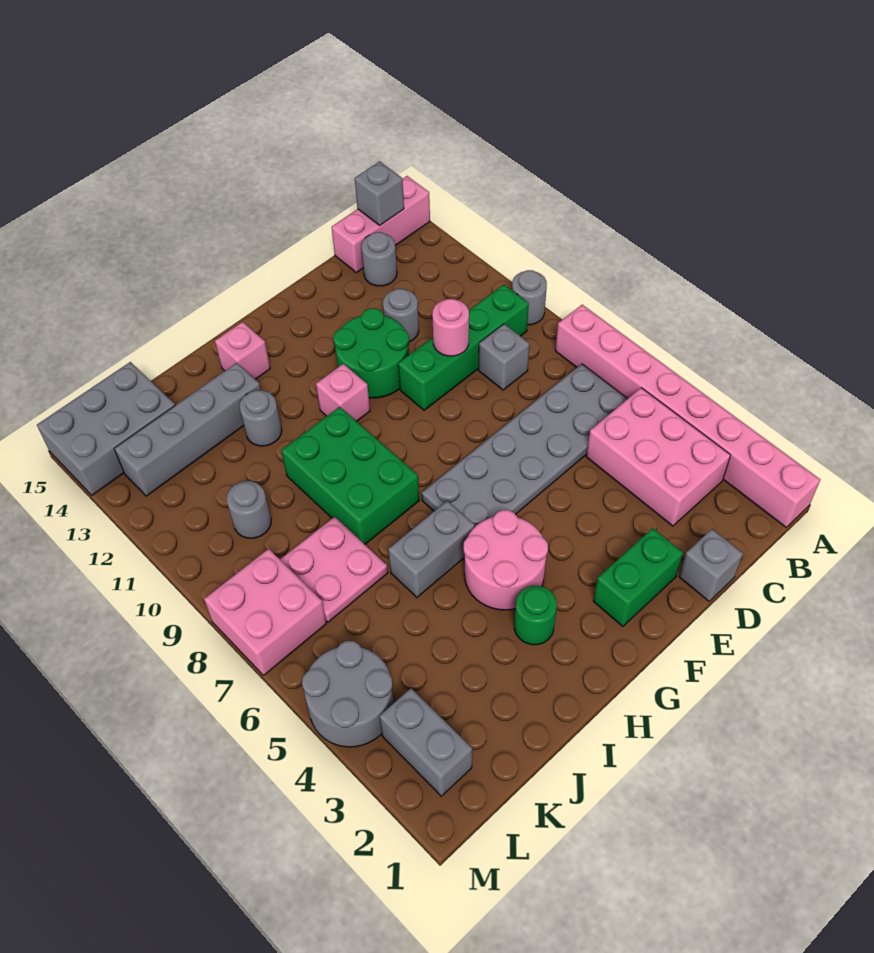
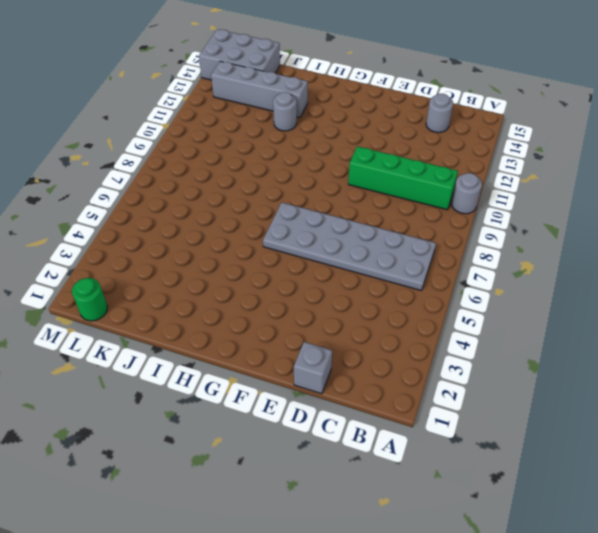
green 1x1 round brick [72,278,108,321] -> green 1x1 round brick moved to [514,586,557,645]
none -> pink 1x8 brick [555,305,821,527]
none -> pink 1x3 brick [331,176,430,273]
none -> pink 2x3 brick [586,388,731,526]

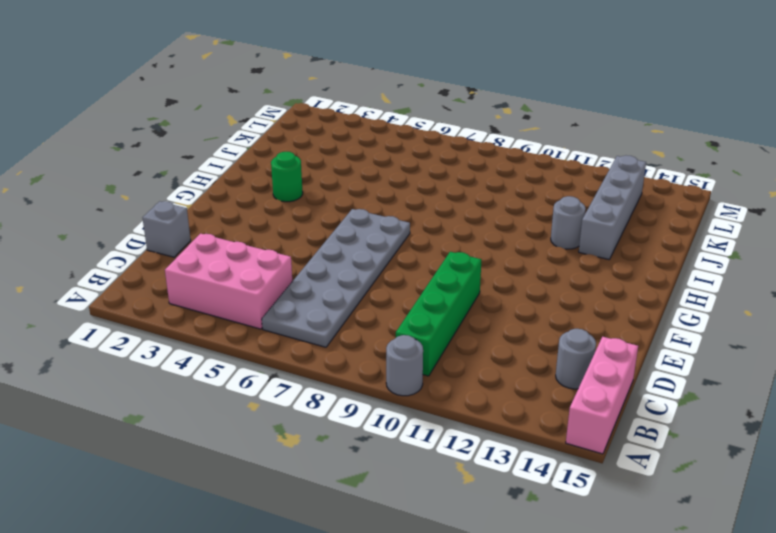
none -> pink 1x8 brick [555,305,821,527]
none -> grey 1x1 brick [478,324,529,390]
none -> grey 1x1 round brick [383,289,419,342]

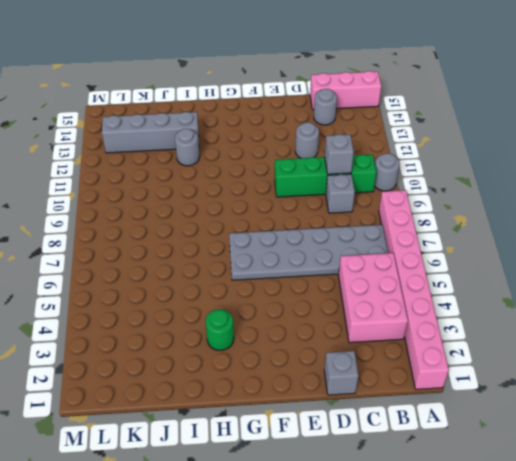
grey 1x1 brick [325,134,354,174] -> grey 1x1 brick moved to [355,161,404,225]
none -> green 1x2 brick [593,528,683,627]
none -> green 2x2 round brick [333,308,409,398]
none -> pink 2x2 round brick [464,510,548,610]

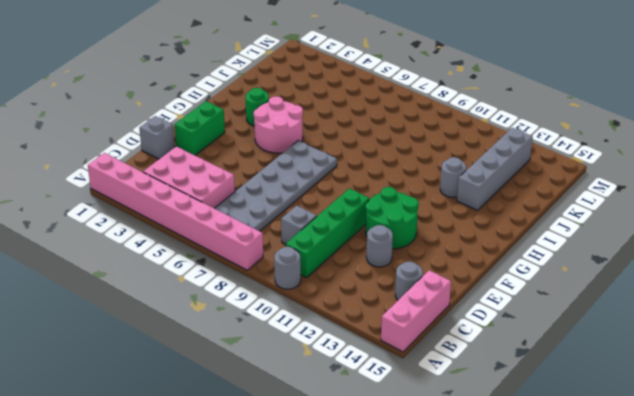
none -> pink 1x1 brick [316,364,370,421]
none -> grey 1x2 brick [388,501,475,597]
none -> green 2x3 brick [281,407,419,544]

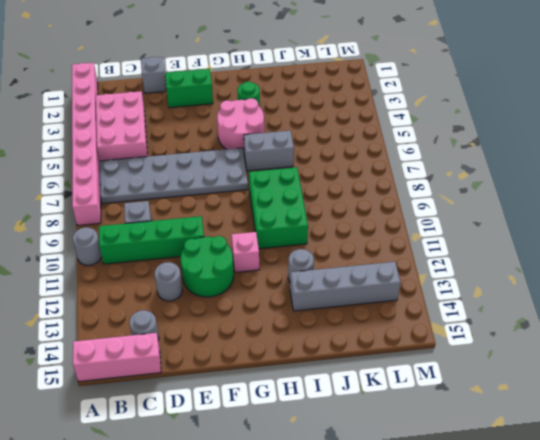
none -> pink 1x1 brick [215,322,270,379]
none -> pink 2x2 plate [280,517,388,622]
none -> grey 1x1 round brick [227,481,271,538]

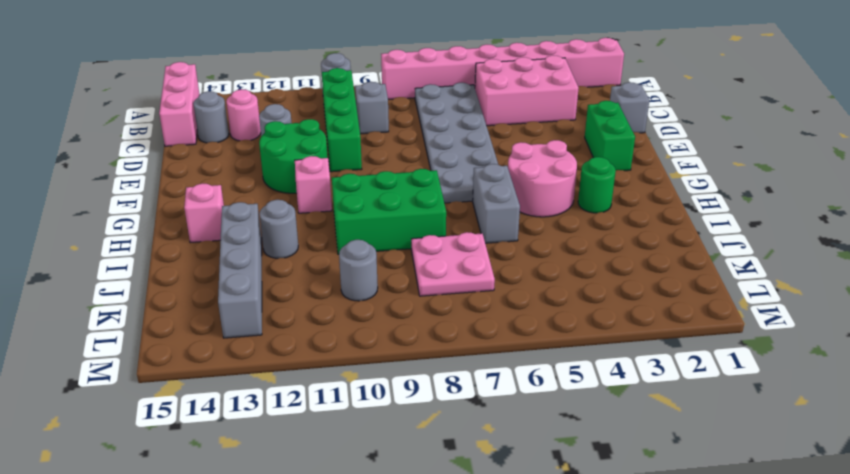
pink 1x1 round brick [226,89,261,141] -> pink 1x1 round brick moved to [432,299,469,356]
none -> grey 2x3 brick [37,362,175,495]
none -> grey 1x2 brick [379,688,472,796]
none -> grey 2x2 round brick [302,641,394,747]

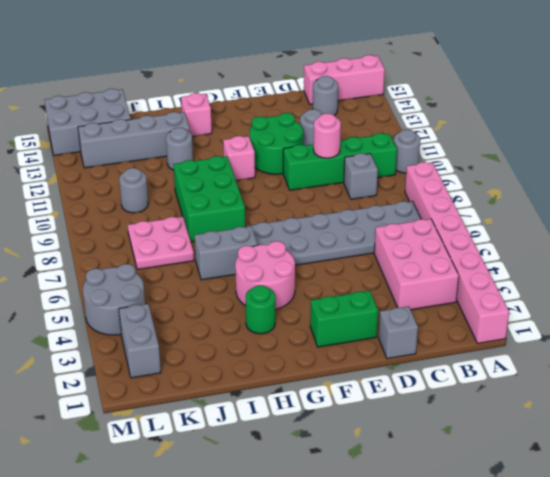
none -> pink 2x2 brick [204,549,326,675]
none -> grey 1x1 brick [355,161,404,225]

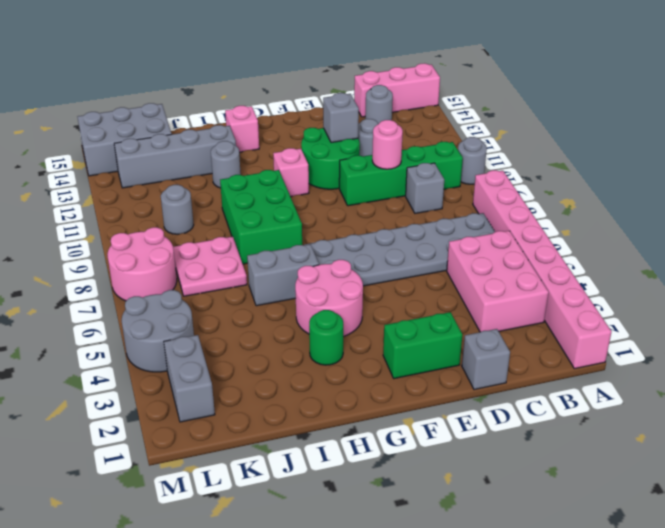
grey 1x1 brick [323,93,359,143] -> grey 1x1 brick moved to [355,161,404,225]
pink 2x2 round brick [107,227,177,301] -> pink 2x2 brick [204,549,326,675]

